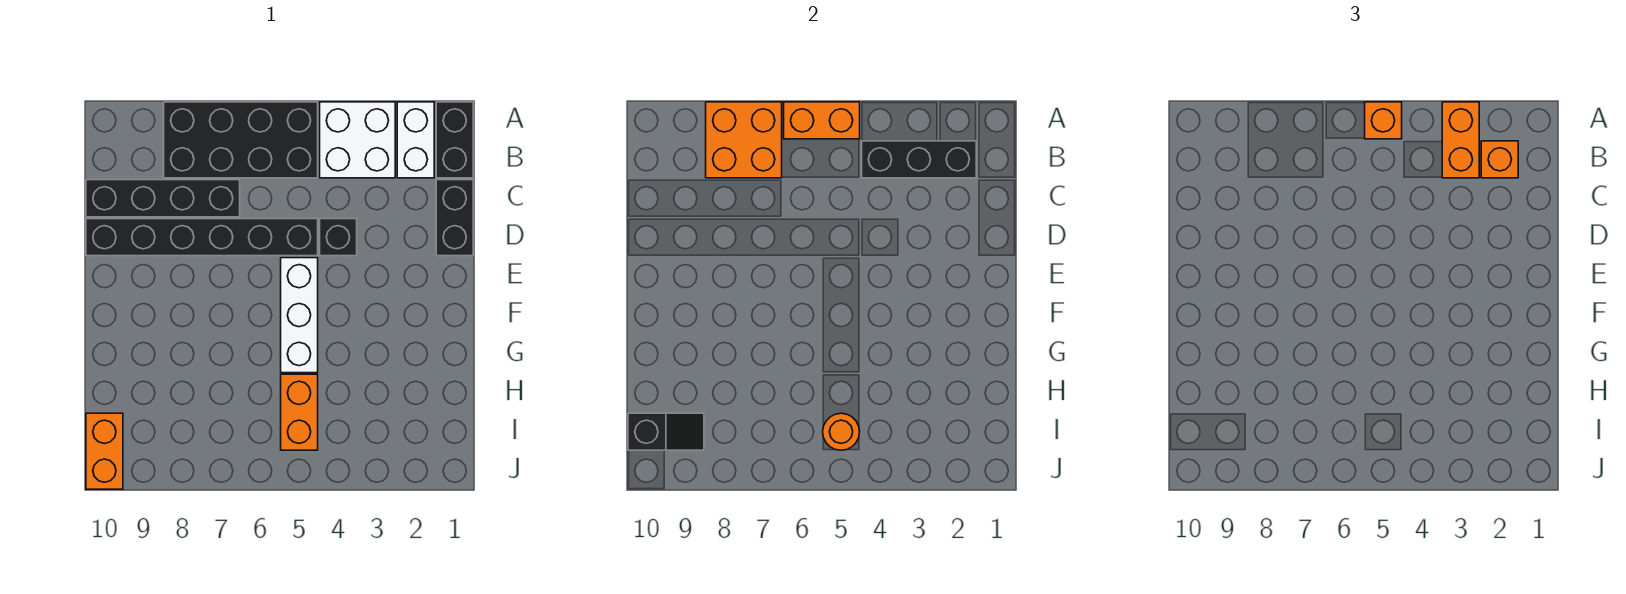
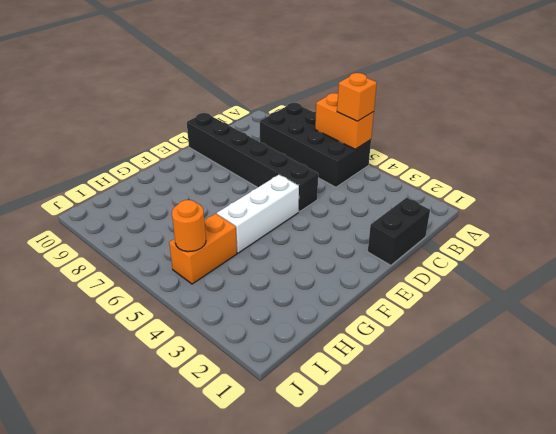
none -> black 1x2 brick [436,102,473,178]
none -> white 1x2 brick [397,102,434,178]
none -> white 2x2 brick [320,102,395,178]

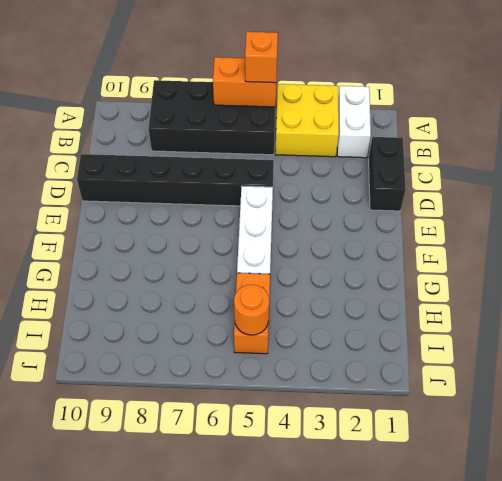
yellow 2x2 brick [275,84,339,157] -> white 2x2 brick [320,102,395,178]
none -> black 1x2 brick [436,102,473,178]
none -> black 1x4 brick [86,180,240,217]
none -> black 1x1 brick [320,219,357,256]

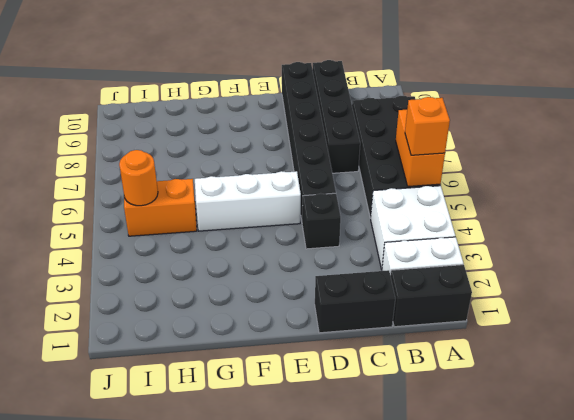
none -> orange 1x2 brick [86,413,123,489]
none -> orange 2x2 brick [706,102,782,178]
none -> black 1x3 brick [862,141,976,178]

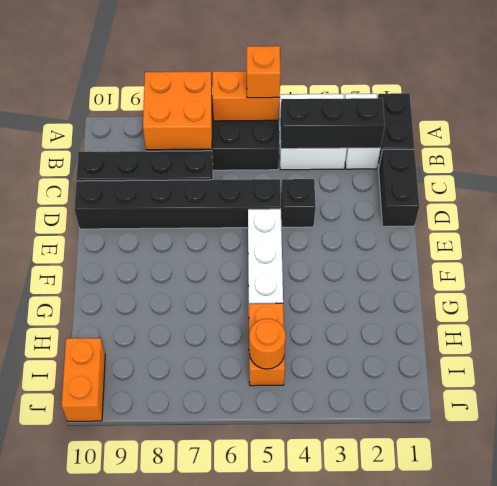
none -> black 1x2 slope [628,413,704,450]
none -> orange 1x2 brick [1442,102,1479,178]
none -> orange 1x1 brick [1481,141,1518,178]

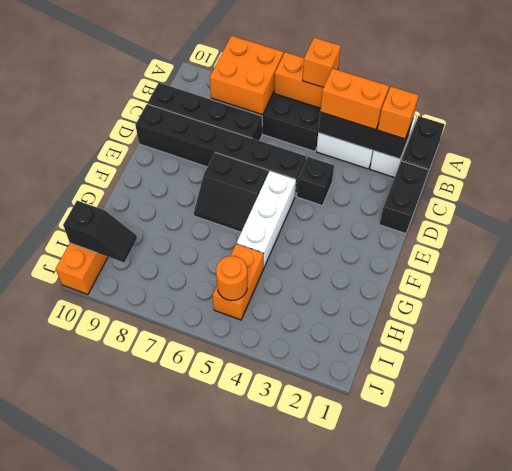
orange 1x2 brick [320,68,389,130] -> orange 1x2 brick turned to [1442,102,1479,178]
black 2x2 slope [194,153,268,232] -> none

